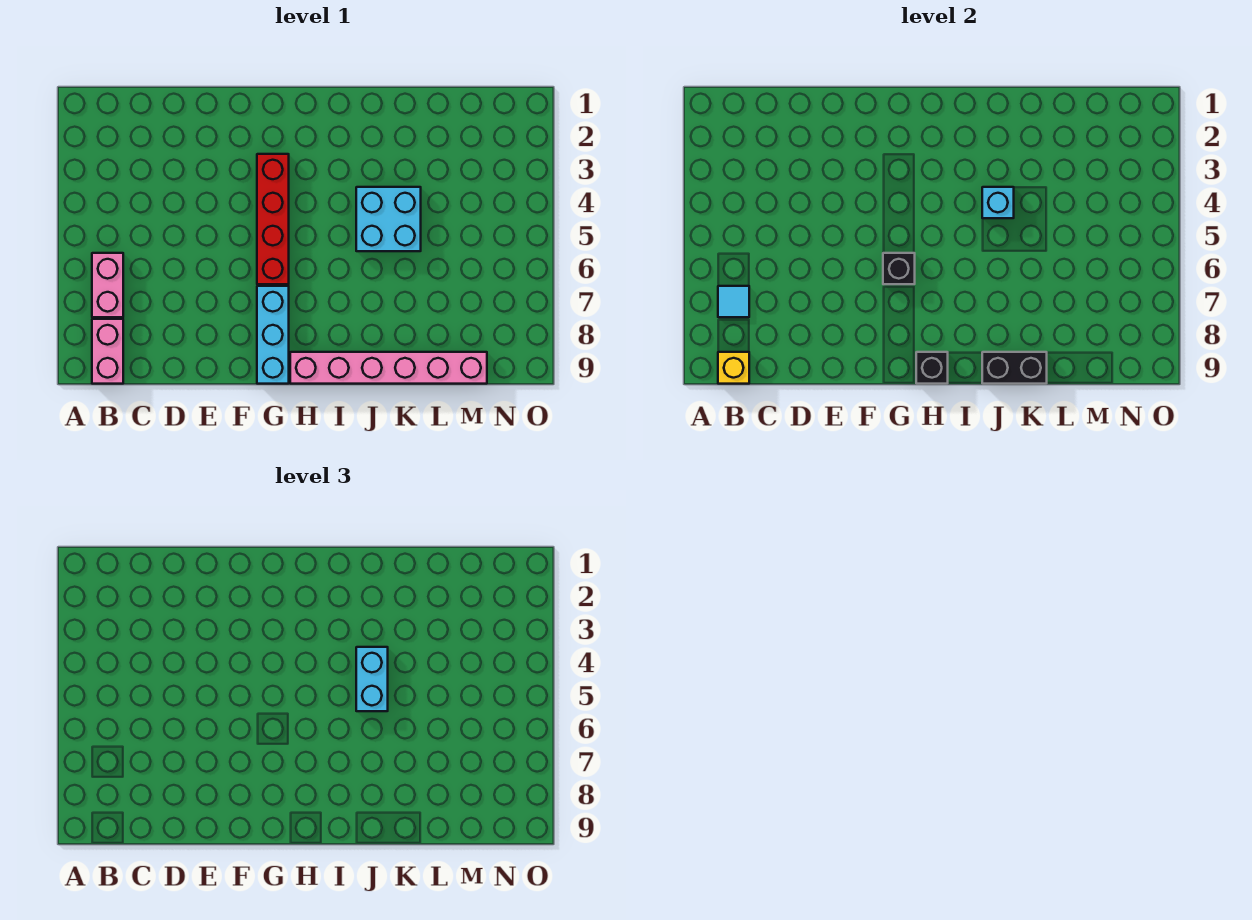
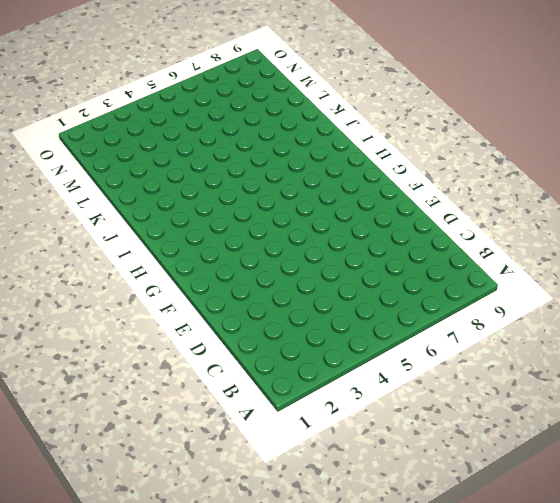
none -> pink 1x2 brick [92,253,123,317]
none -> pink 1x2 brick [92,319,123,384]
none -> red 1x4 brick [257,154,289,284]

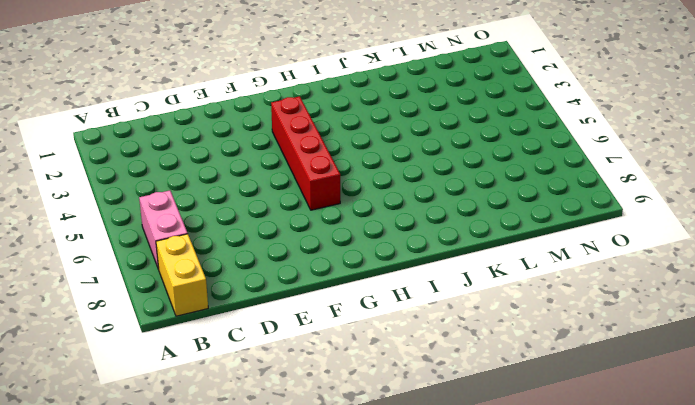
yellow 1x2 brick [156,234,208,316] -> pink 1x2 brick [92,319,123,384]
none -> cyan 1x3 brick [257,286,289,384]
none -> pink 1x6 brick [290,352,487,384]
none -> cyan 2x2 brick [356,187,421,251]

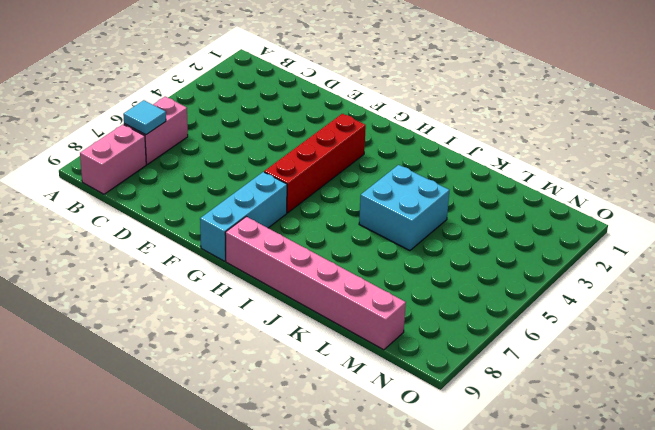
none -> yellow 1x1 brick [718,352,749,384]
none -> black 1x1 brick [883,253,915,284]
none -> black 1x1 brick [916,352,948,384]

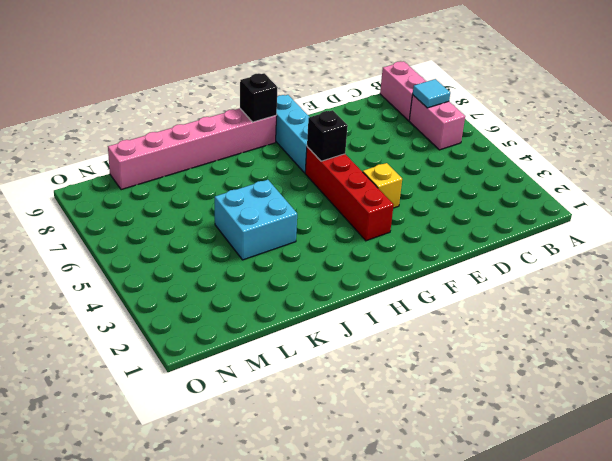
yellow 1x1 brick [363,163,402,208] -> yellow 1x1 brick moved to [718,352,749,384]
none -> cyan 1x1 brick [982,187,1014,218]
none -> black 1x2 brick [982,352,1047,384]
none -> cyan 1x2 brick [356,647,388,711]

